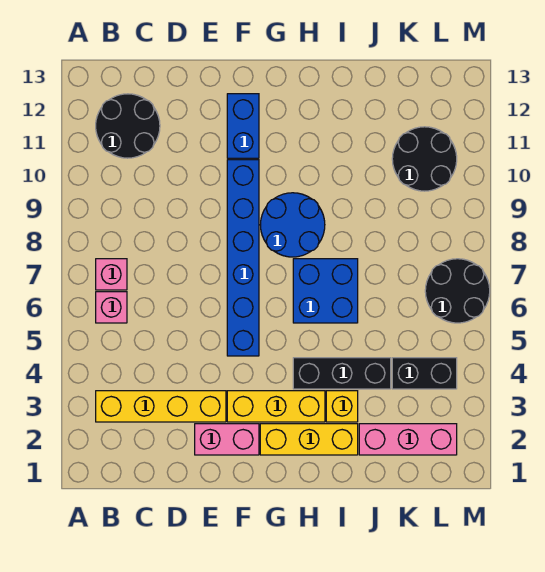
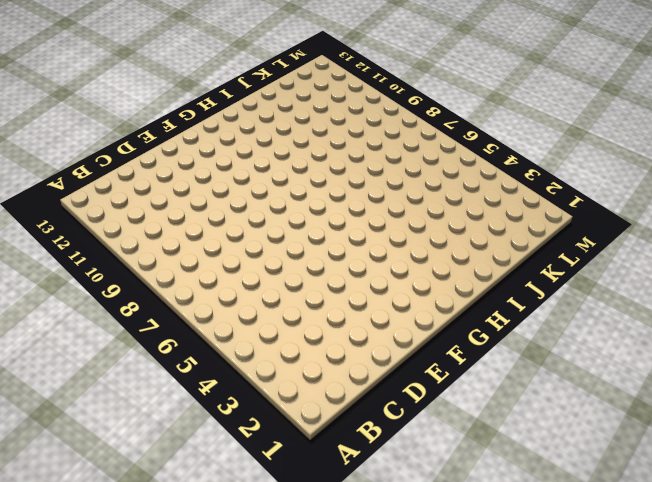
none -> yellow 1x4 brick [96,391,226,422]
none -> pink 1x1 brick [96,292,127,323]
none -> pink 1x1 brick [96,259,127,290]

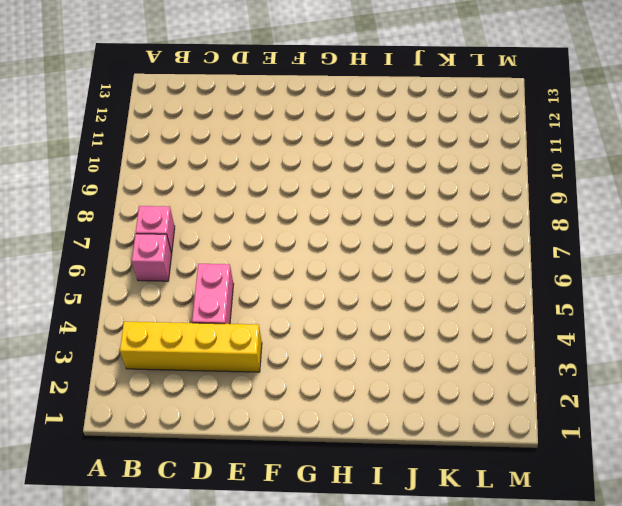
pink 1x2 brick [192,264,234,324] -> pink 1x2 brick turned to [195,424,259,455]
none -> black 2x2 round brick [96,94,160,158]
none -> yellow 1x3 brick [227,391,325,422]
none -> blue 1x6 brick [227,160,259,356]

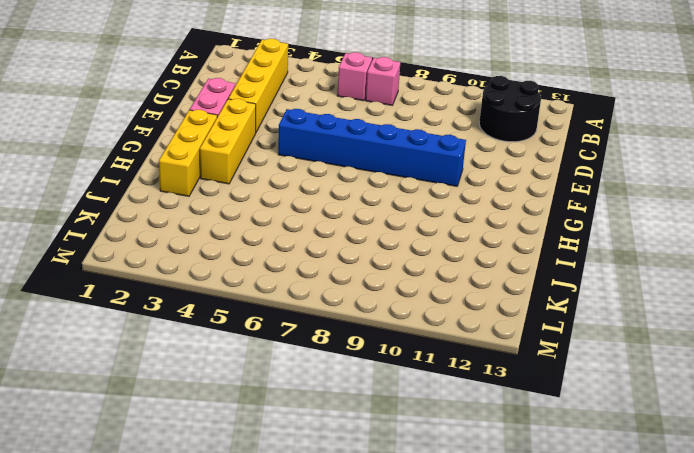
none -> blue 1x2 brick [227,94,259,158]
none -> blue 2x2 round brick [260,193,325,257]
none -> black 1x3 brick [293,358,391,389]

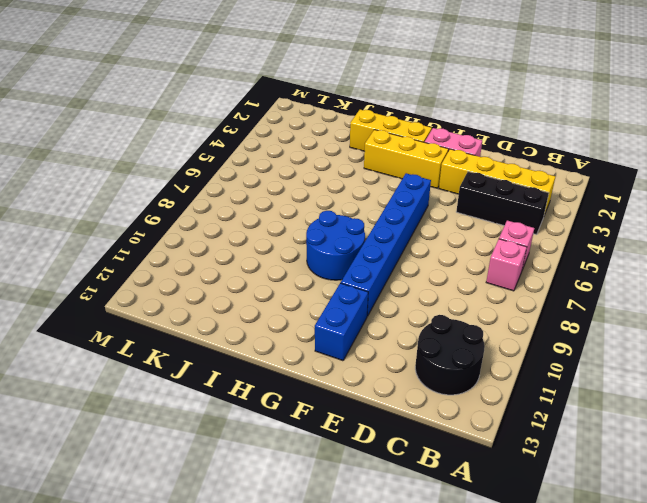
black 1x3 brick [456,172,549,235] -> black 1x3 brick moved to [293,358,391,389]
none -> blue 2x2 brick [293,259,358,323]
none -> yellow 1x1 brick [326,391,358,422]
none -> pink 1x3 brick [359,424,457,455]

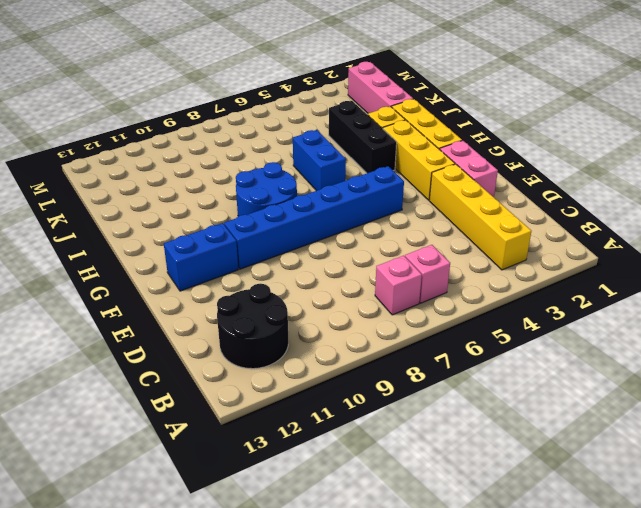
blue 1x2 brick [293,130,346,191] -> blue 2x2 brick [293,259,358,323]
none -> black 1x2 brick [392,358,457,389]
none -> black 2x2 round brick [392,127,457,191]
none -> black 2x2 round brick [425,259,490,323]

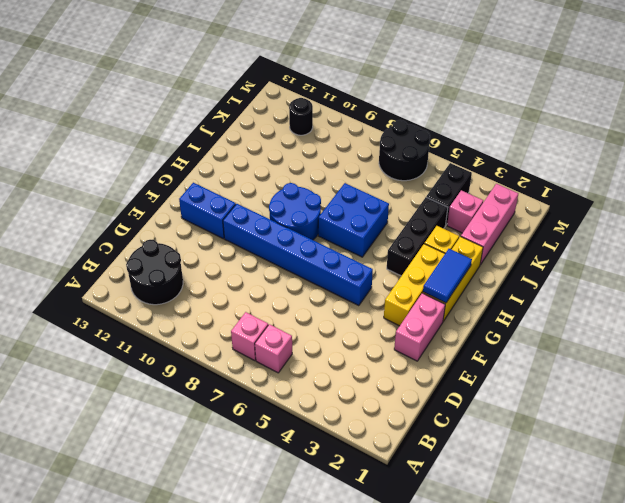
blue 1x2 tile [423,249,472,303] -> none
pink 1x1 brick [447,190,483,233] -> none
black 1x1 round brick [289,98,313,135] -> black 2x2 round brick [392,127,457,191]
none -> yellow 1x4 brick [96,391,226,422]

